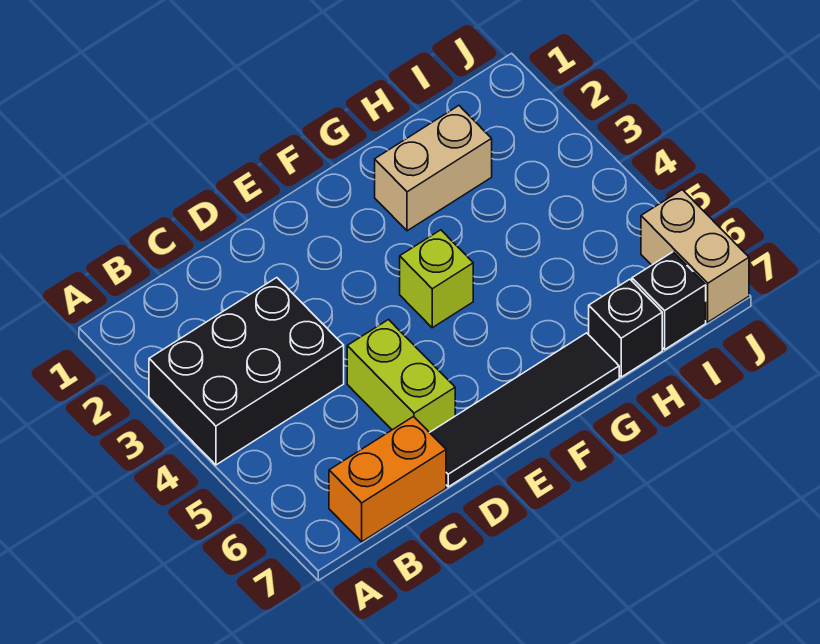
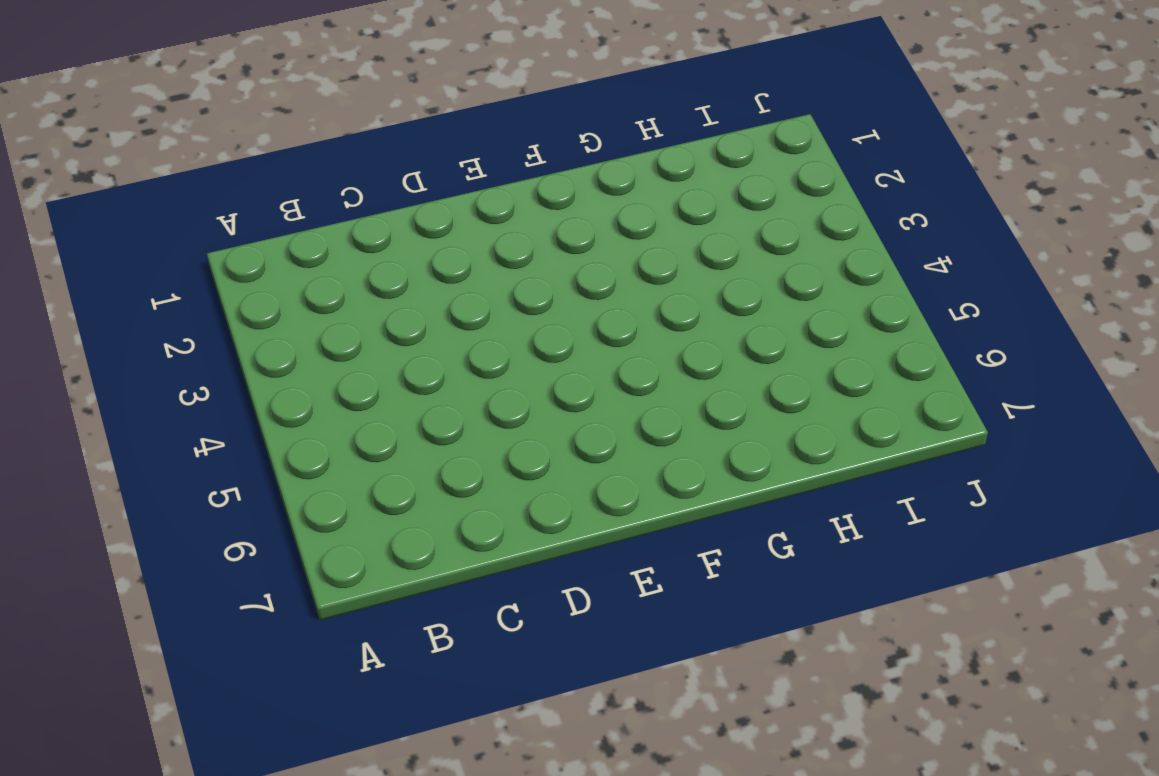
none -> black 2x3 brick [149,278,344,465]
none -> orange 1x2 brick [329,417,446,542]

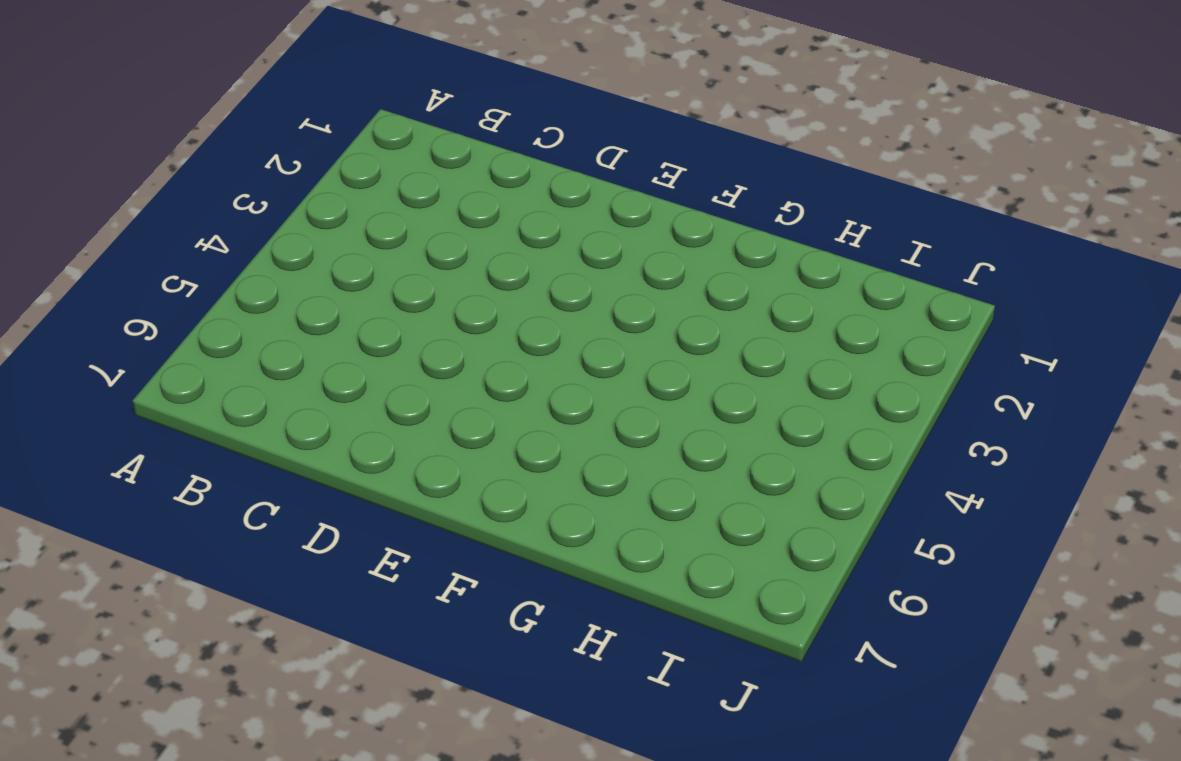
none -> black 2x3 brick [149,278,344,465]
none -> orange 1x2 brick [329,417,446,542]

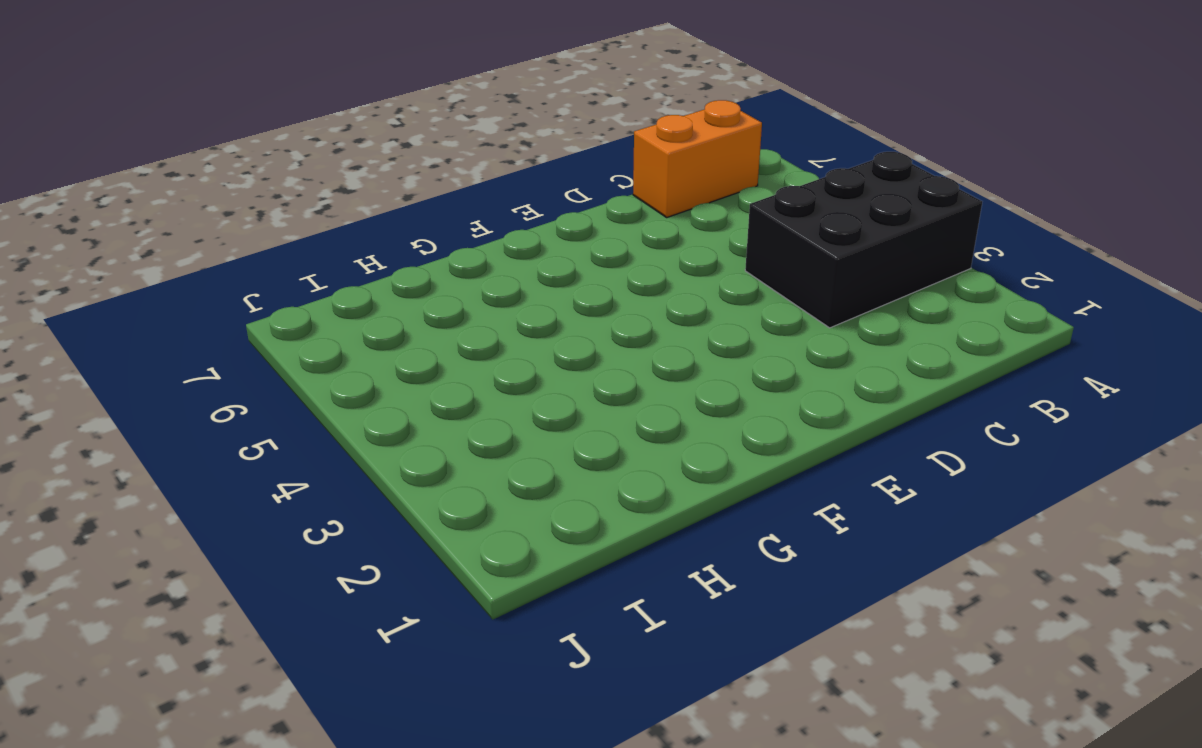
none -> lime 1x2 brick [347,320,455,433]
none -> black 1x4 tile [430,333,619,487]

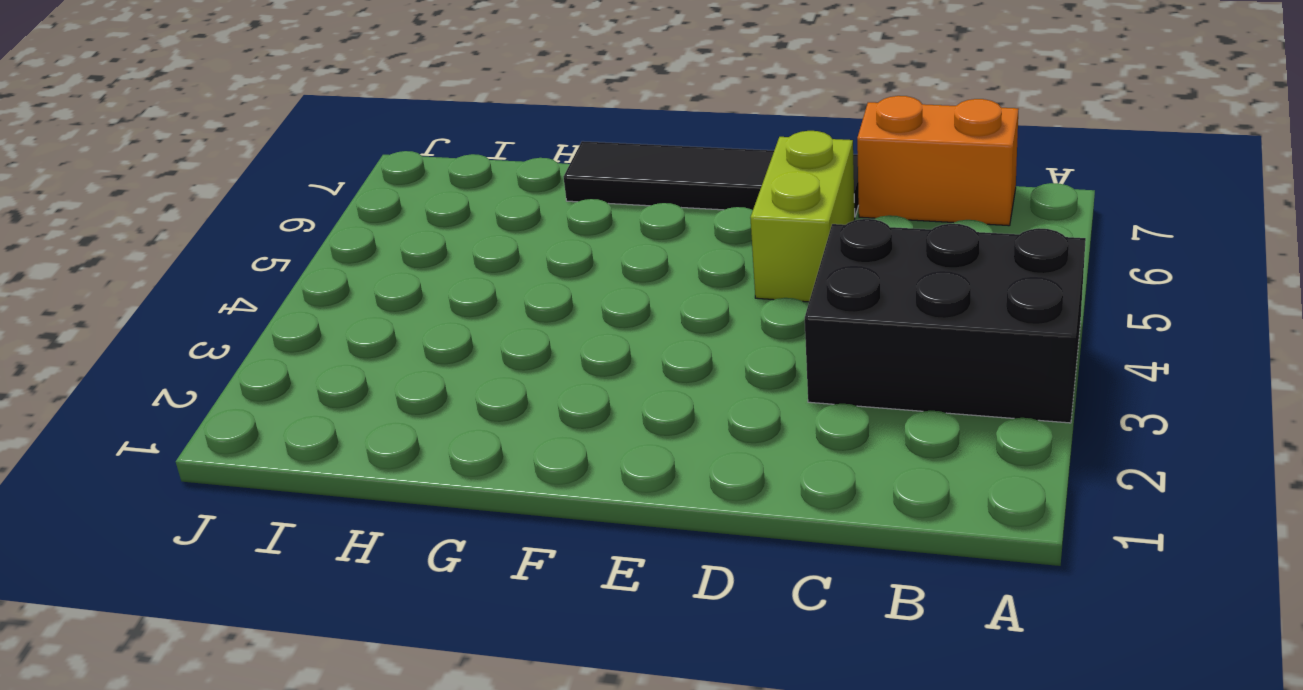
none -> lime 1x1 brick [400,230,473,328]
none -> tan 1x2 brick [375,106,492,231]

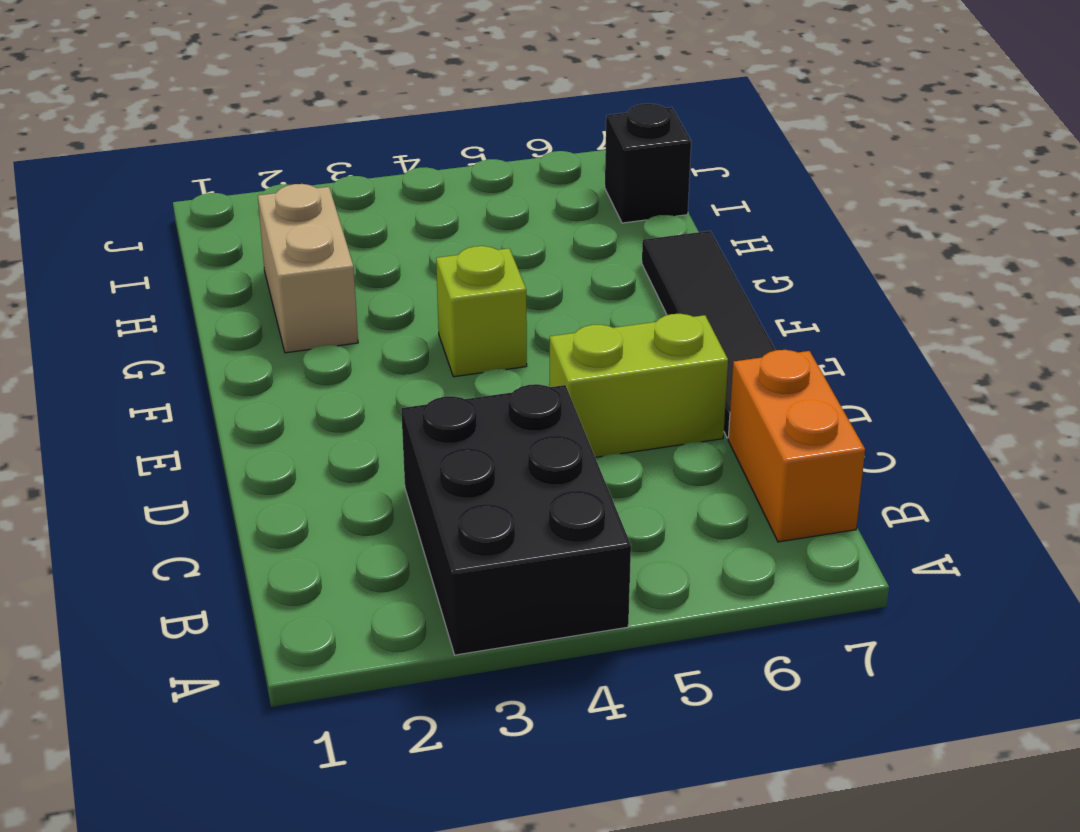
none -> black 1x1 brick [589,279,662,377]
none -> tan 1x2 brick [641,190,749,322]

